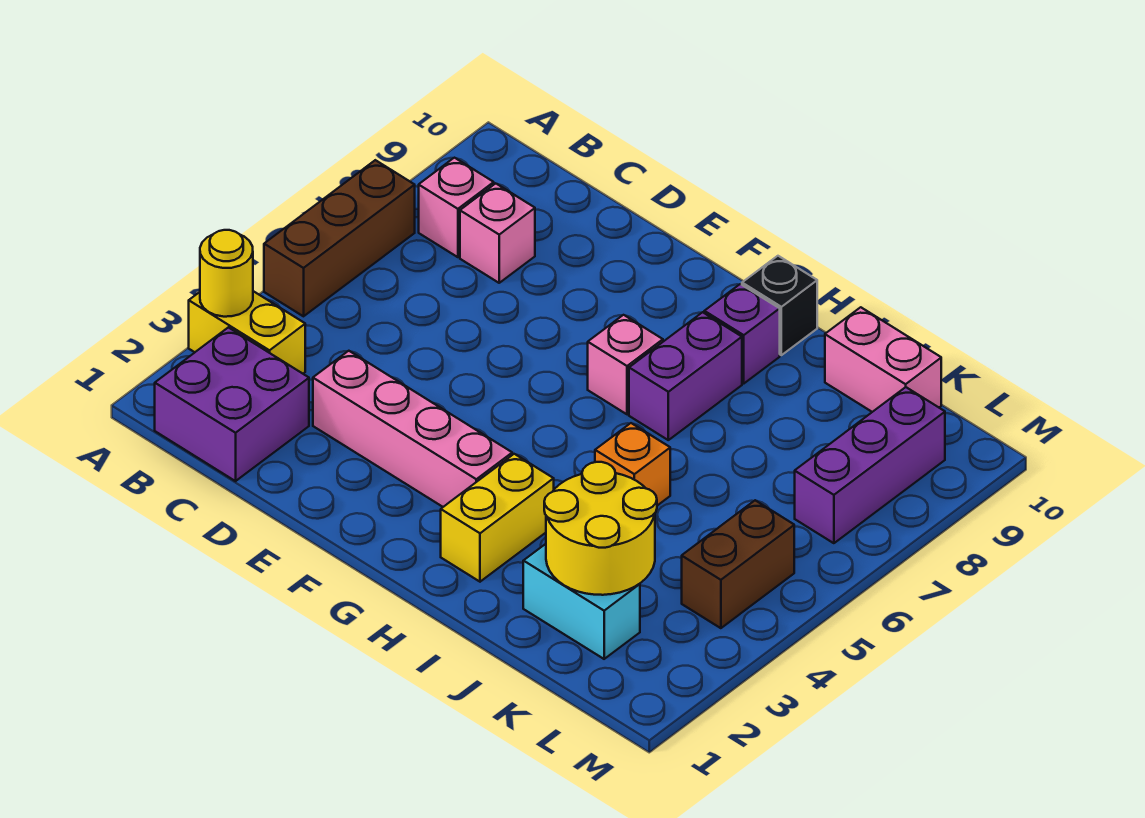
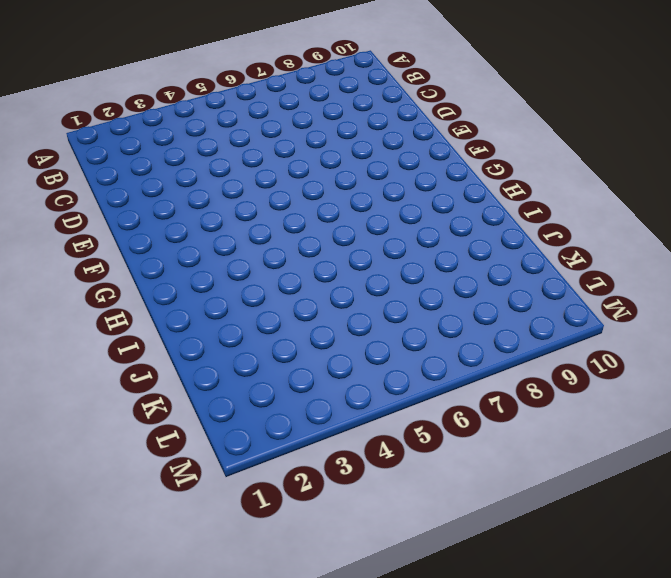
none -> yellow 1x2 brick [189,291,305,374]
none -> brown 1x3 brick [264,160,415,316]
none -> purple 2x2 brick [155,327,309,481]

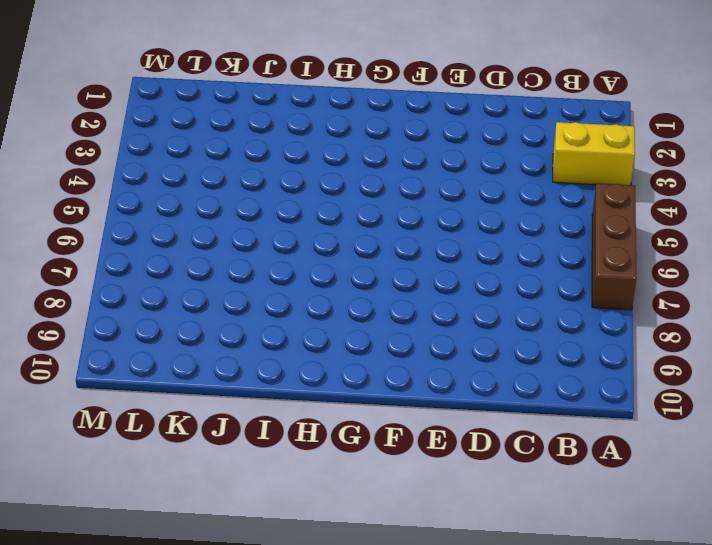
none -> purple 2x2 brick [155,327,309,481]
none -> pink 1x1 brick [419,158,494,257]
none -> pink 1x1 brick [460,183,535,283]

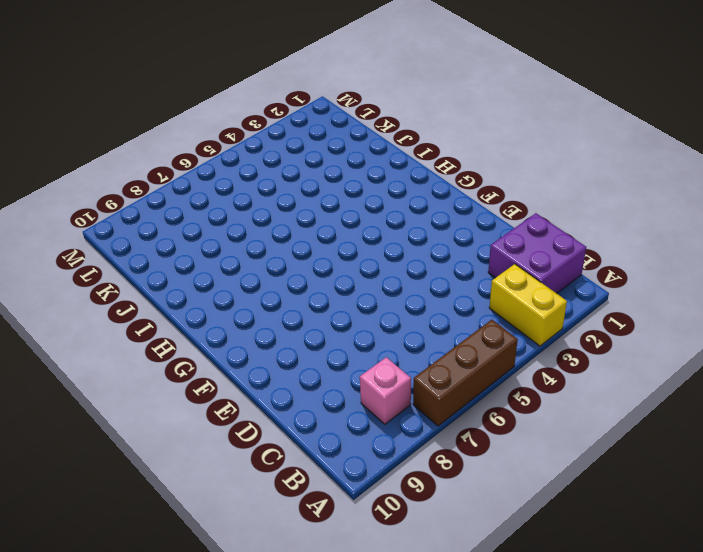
none -> pink 1x1 brick [460,183,535,283]
none -> pink 1x4 brick [313,351,512,507]
none -> pink 1x1 brick [588,315,663,414]

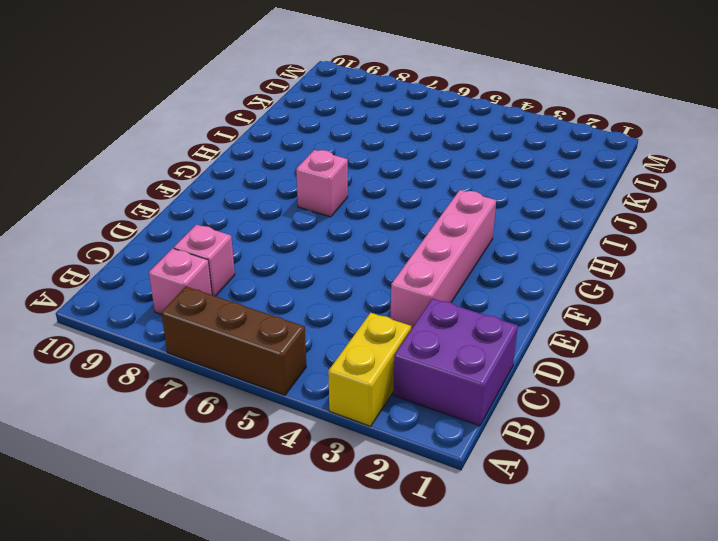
none -> yellow 1x2 brick [441,454,554,582]
none -> purple 1x2 brick [629,312,742,440]
none -> purple 1x1 brick [704,284,780,383]

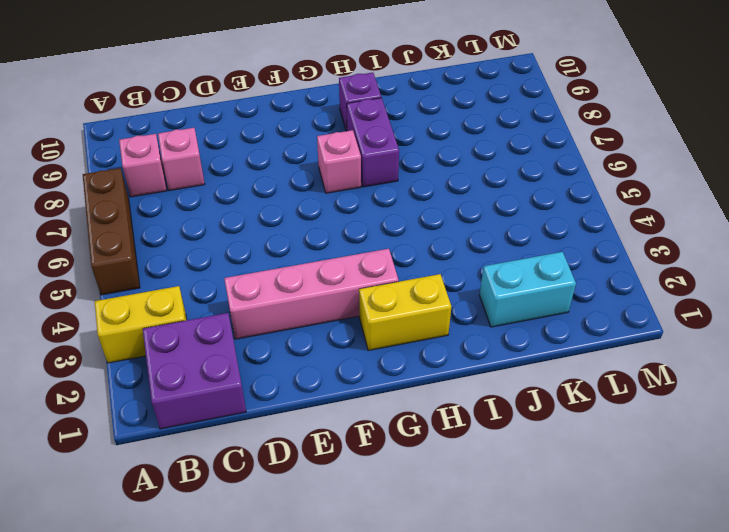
yellow 1x2 brick [359,274,451,351] -> yellow 1x2 brick turned to [441,454,554,582]
none -> black 1x1 brick [742,256,817,355]
none -> orange 1x1 brick [595,423,670,506]
none -> pink 1x2 brick [825,307,941,412]

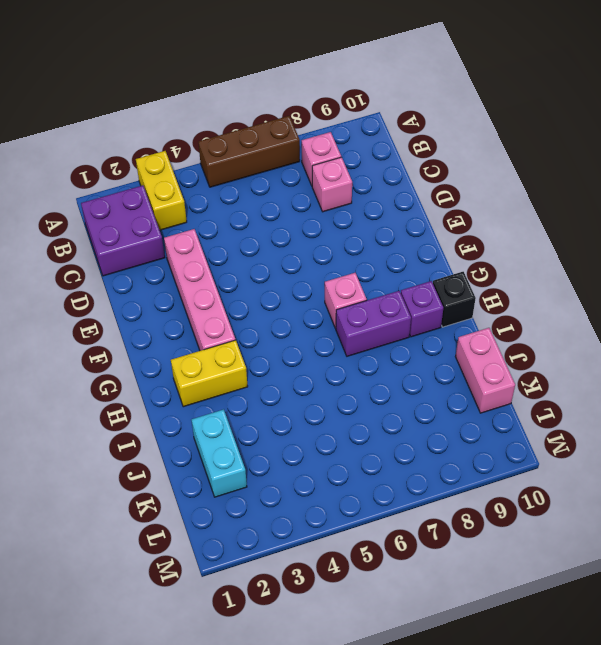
none -> orange 1x1 brick [595,423,670,506]
none -> brown 1x2 brick [682,500,794,628]
none -> purple 1x3 brick [795,387,945,543]

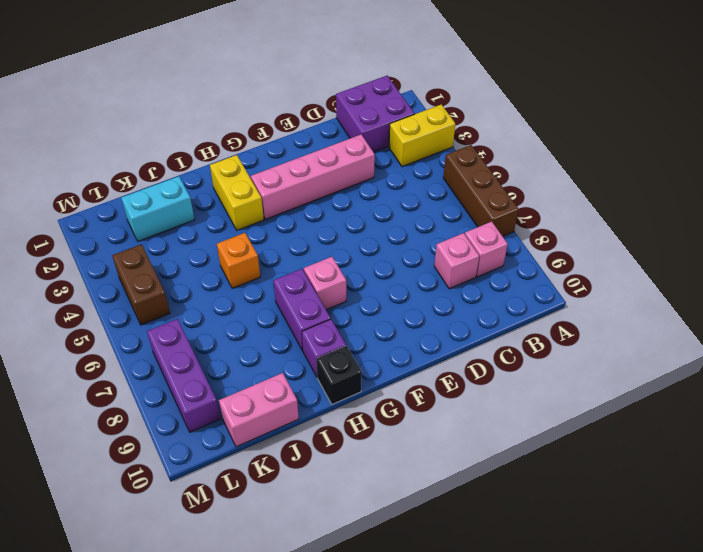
none -> yellow 1x1 round brick [200,230,253,317]
none -> yellow 2x2 round brick [544,462,657,595]

